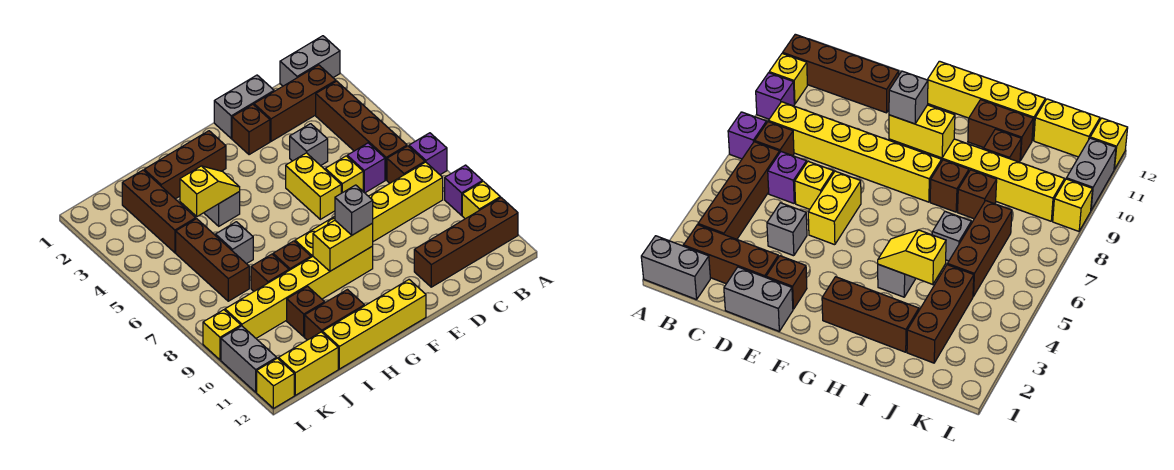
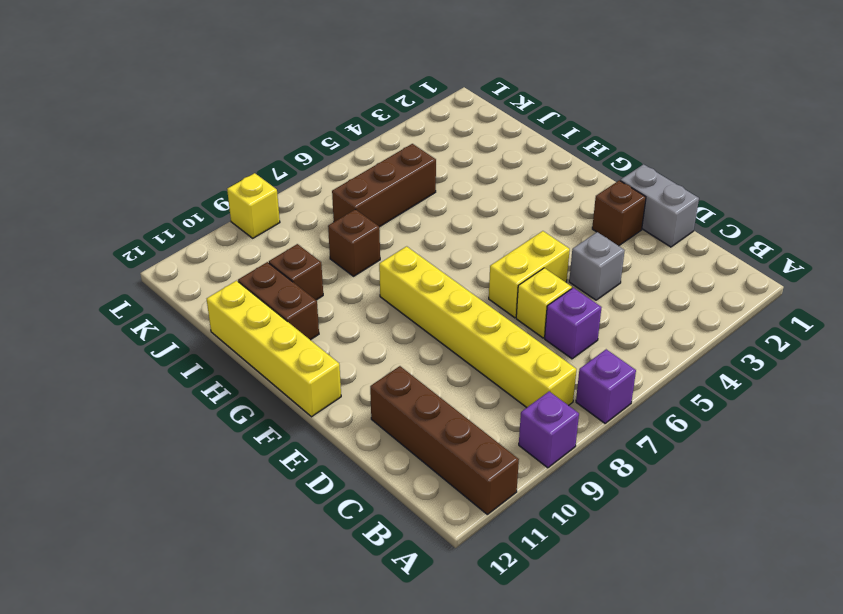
none -> grey 1x2 brick [280,36,340,86]
none -> yellow 1x1 brick [462,181,500,219]
none -> brown 1x3 brick [254,65,336,141]
none -> brown 1x4 brick [316,81,407,180]

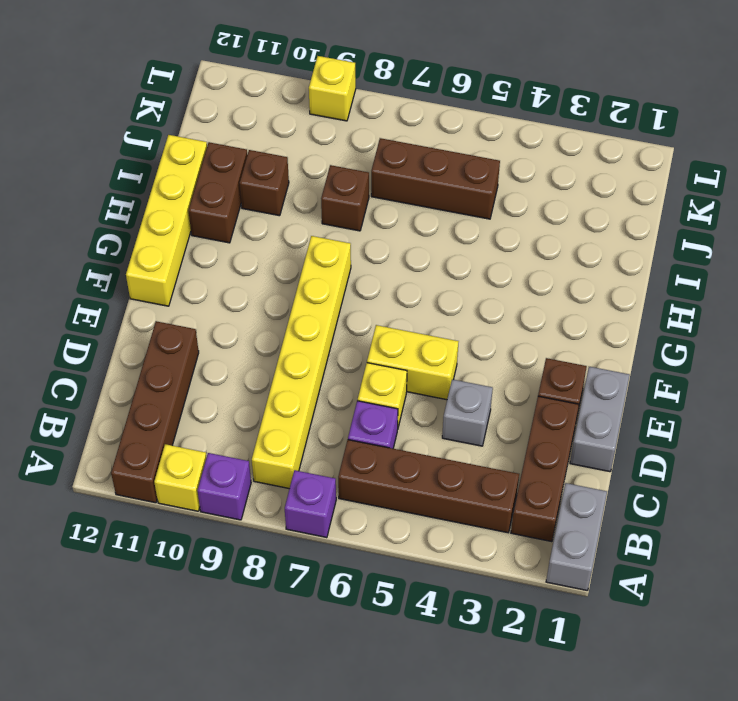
none -> brown 1x1 brick [387,146,425,183]
none -> yellow 1x6 brick [225,246,373,338]
none -> brown 1x3 brick [144,131,226,199]
none -> grey 1x1 brick [204,192,240,226]

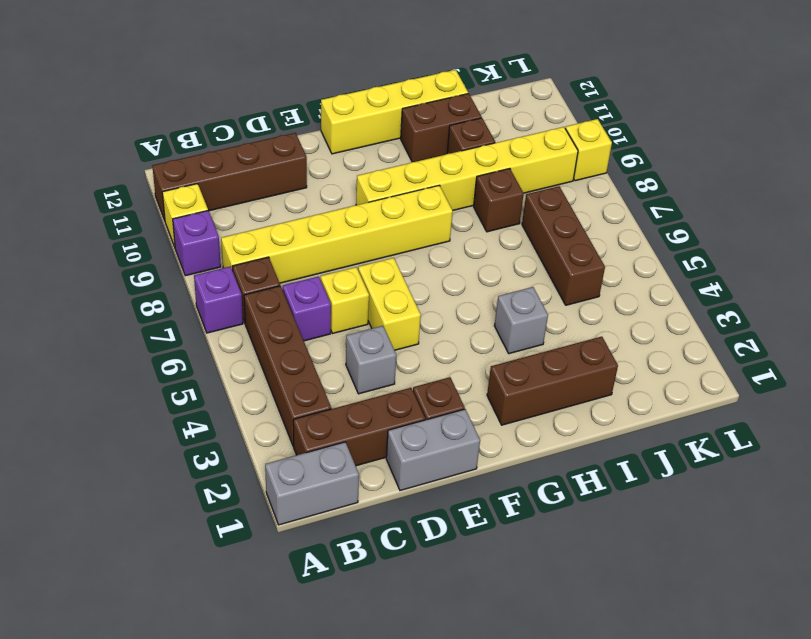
none -> brown 1x1 brick [273,241,311,270]
none -> grey 1x1 brick [215,222,253,264]
none -> brown 1x3 brick [122,170,196,253]
none -> yellow 1x2 brick [278,332,338,395]

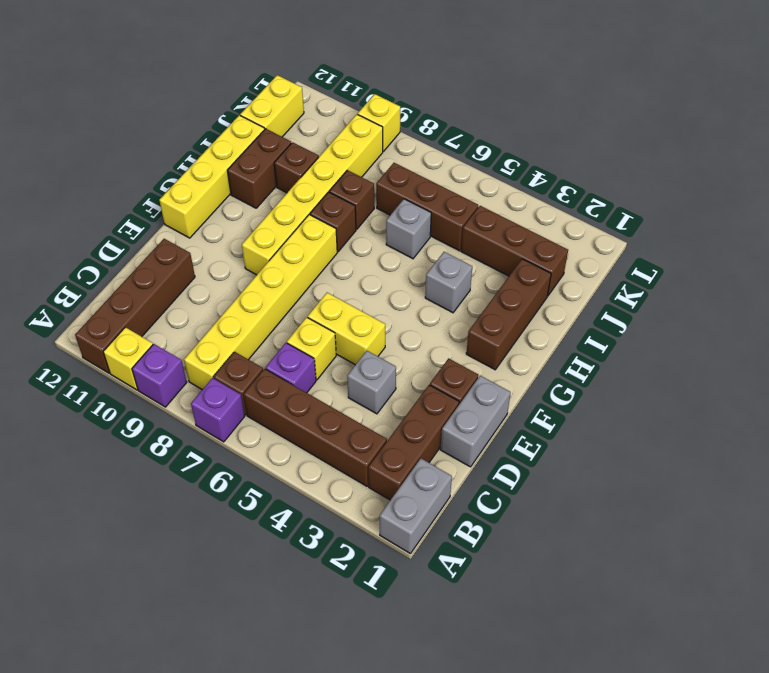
none -> grey 1x2 brick [221,326,277,392]
none -> yellow 1x1 brick [257,358,294,408]
none -> yellow 1x2 brick [313,220,373,271]
none -> yellow 1x2 slope [180,166,240,217]

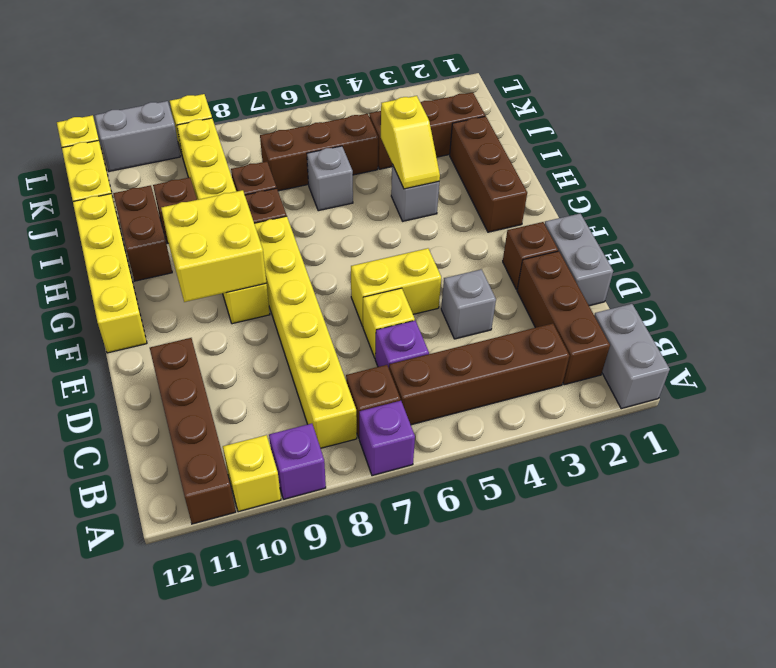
yellow 2x2 brick [161,190,266,302] -> yellow 1x2 brick [313,220,373,271]
none -> grey 1x1 brick [335,185,373,235]

